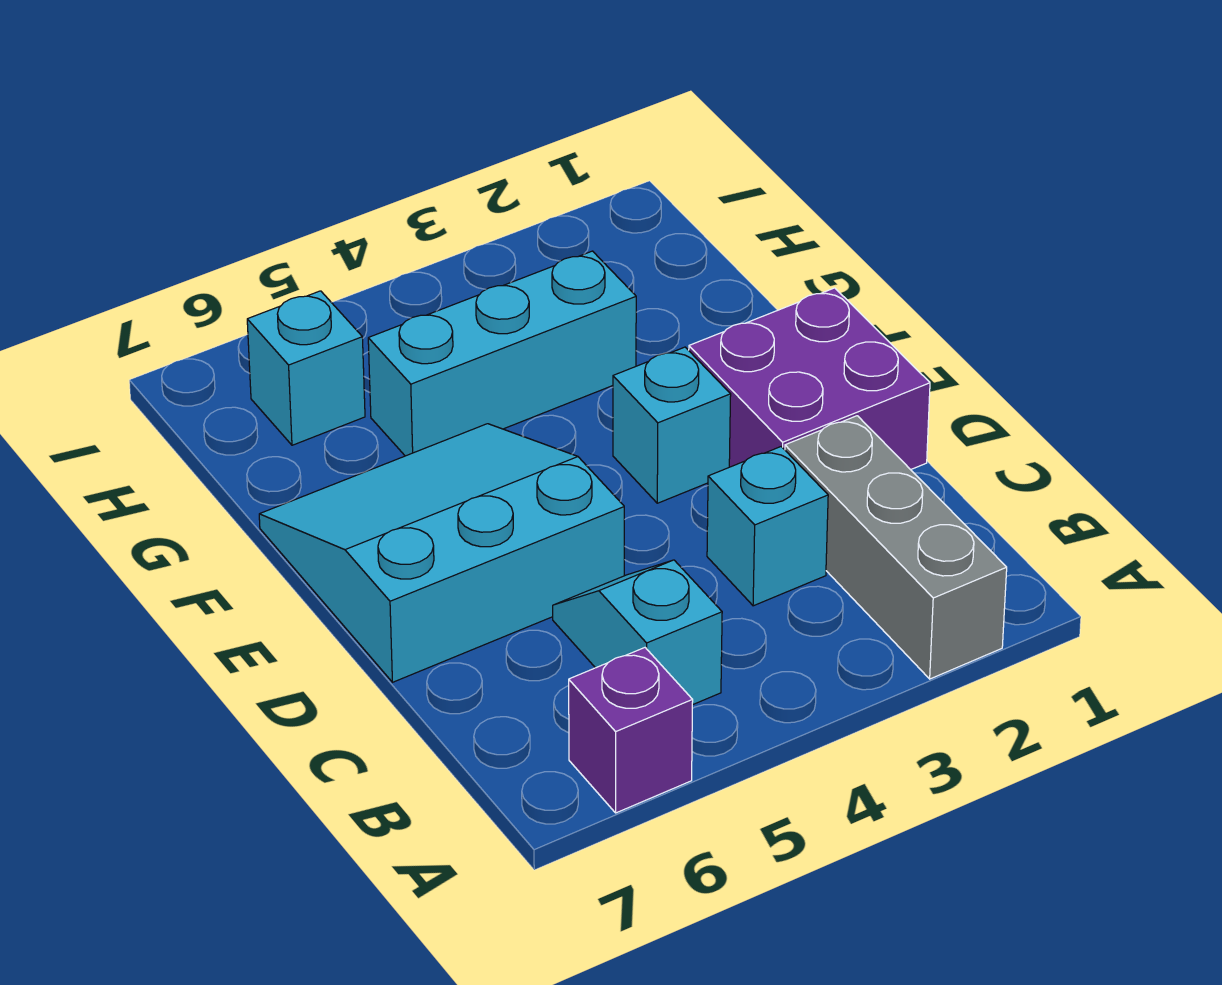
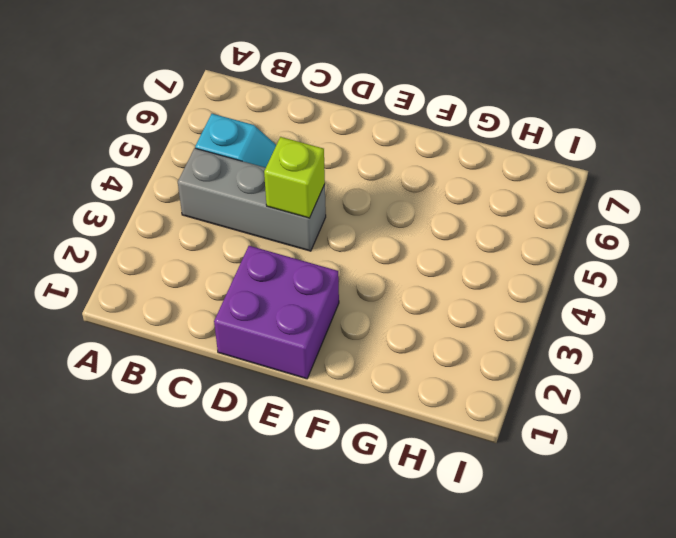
grey 1x3 brick [178,148,326,251] -> grey 1x3 brick moved to [785,416,1007,679]
lime 1x1 brick [264,137,325,218] -> none
none -> purple 1x1 brick [569,648,693,813]
none -> cyan 1x1 brick [707,447,828,606]

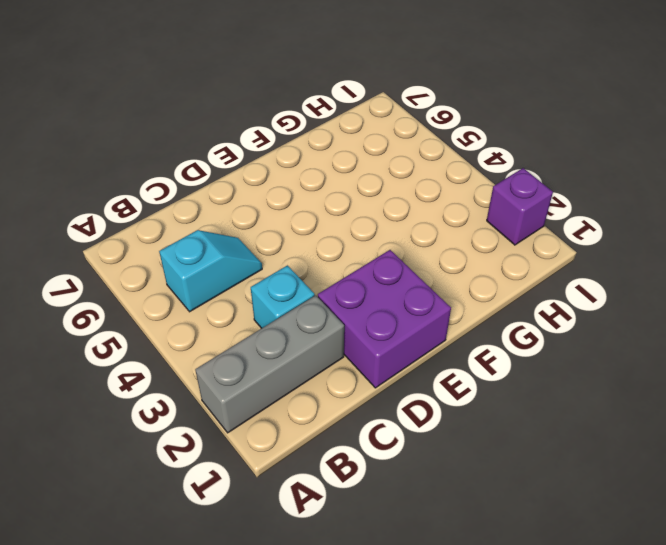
purple 1x1 brick [487,168,553,245] -> purple 1x1 brick moved to [569,648,693,813]
none -> cyan 3x3 slope [259,424,624,682]
none -> cyan 1x1 brick [613,347,731,503]

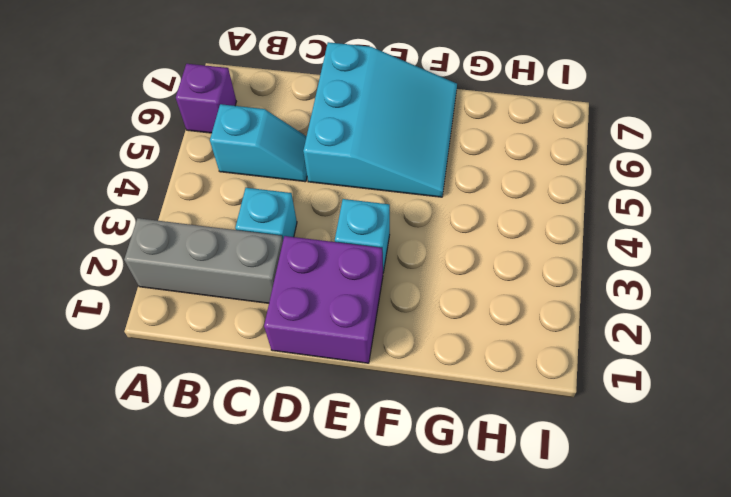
none -> cyan 1x3 brick [368,251,636,456]
none -> cyan 1x1 brick [247,291,365,445]

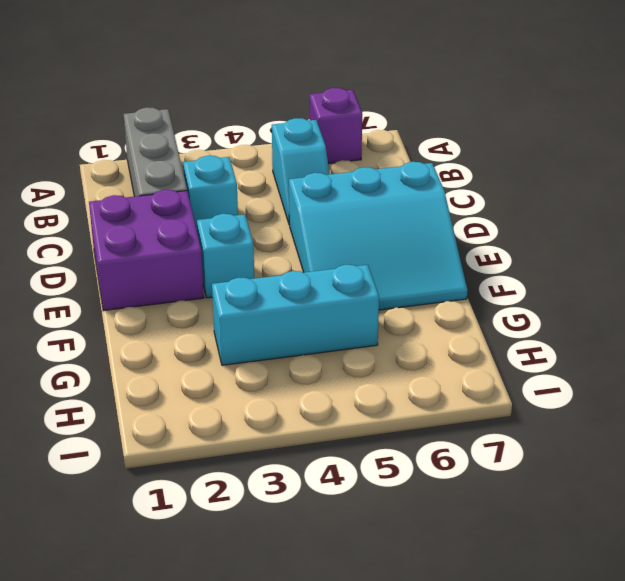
none -> cyan 1x1 brick [247,291,365,445]

